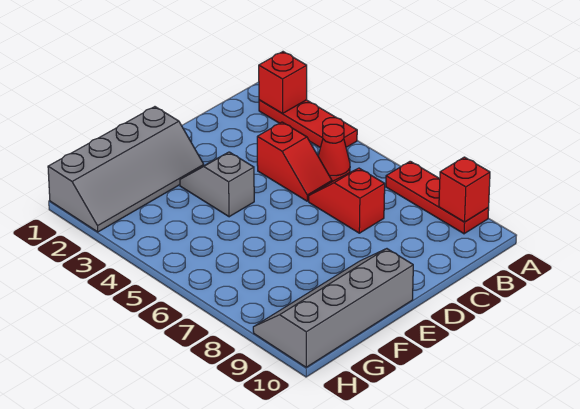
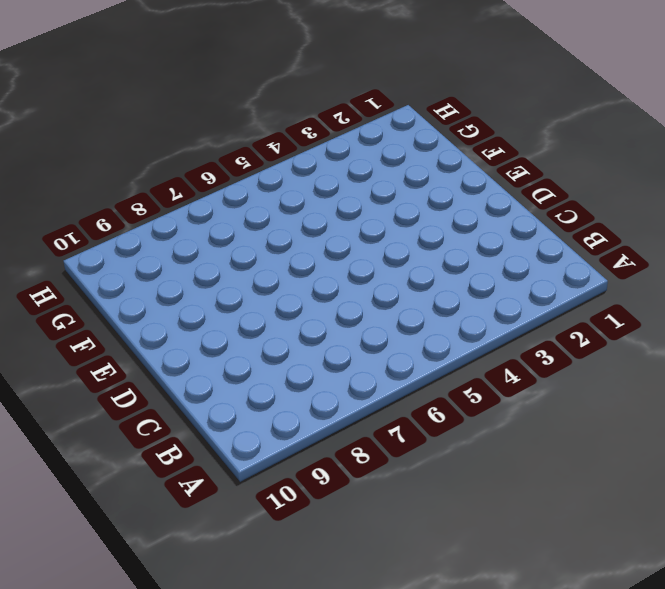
none -> red 1x3 plate [259,100,357,147]
none -> red 1x3 plate [386,161,489,234]

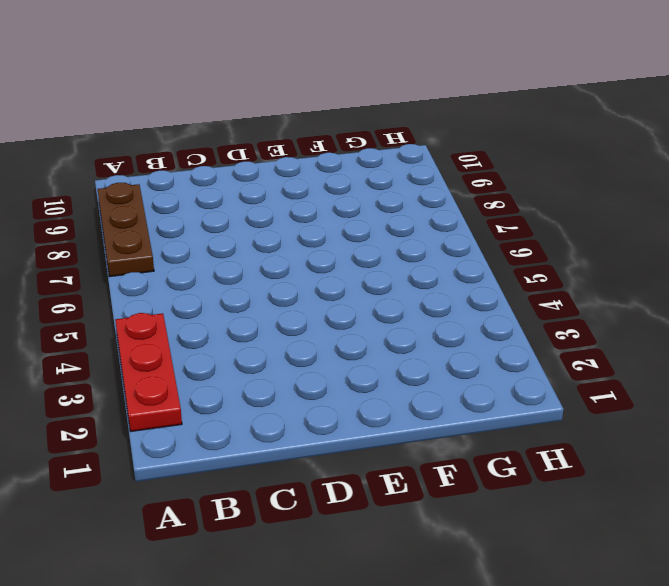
brown 1x3 plate [98,183,154,277] -> red 1x3 plate [386,161,489,234]
none -> red 1x1 cone [318,124,350,182]
none -> red 1x2 slope [257,122,332,201]

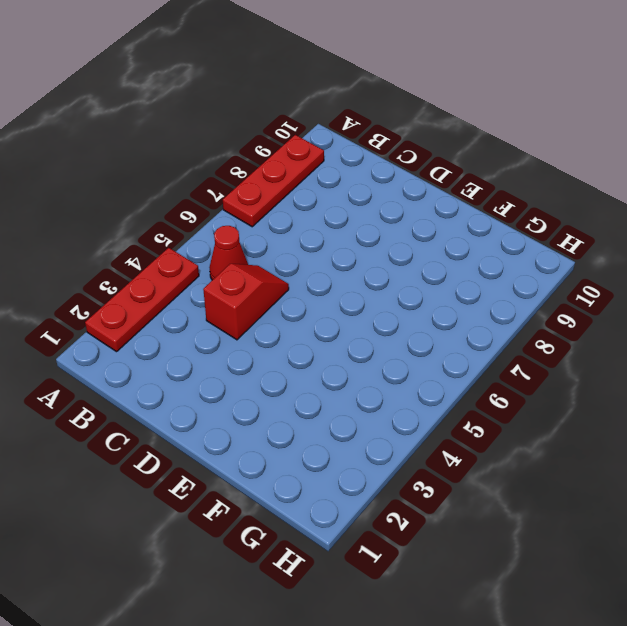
none -> red 1x2 slope [309,168,385,233]
none -> grey 2x4 slope [48,107,204,232]

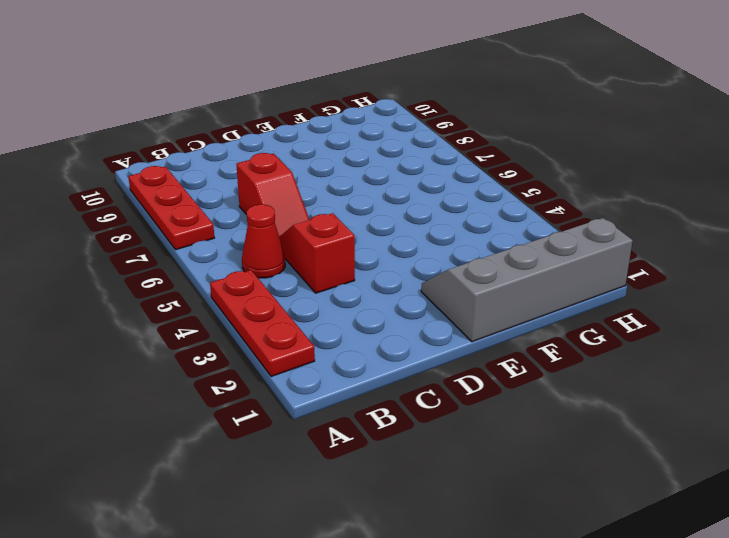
none -> grey 1x2 slope [180,152,254,217]
none -> grey 2x4 slope [253,249,413,367]

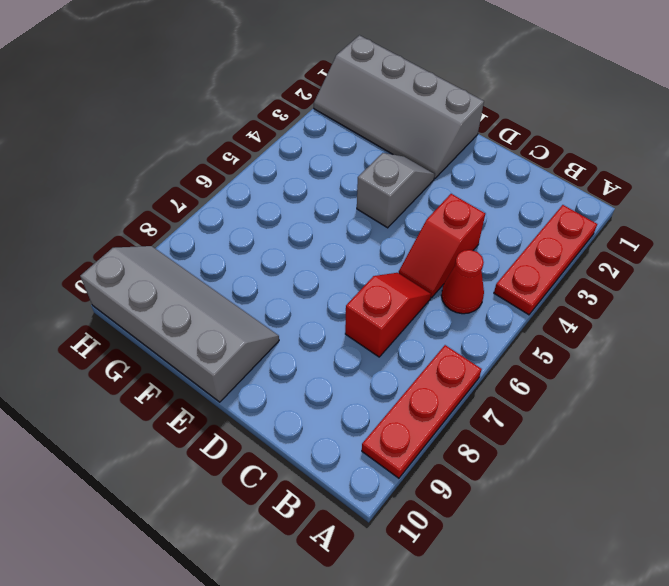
none -> red 1x1 brick [259,52,307,114]
none -> red 1x1 brick [439,157,490,222]

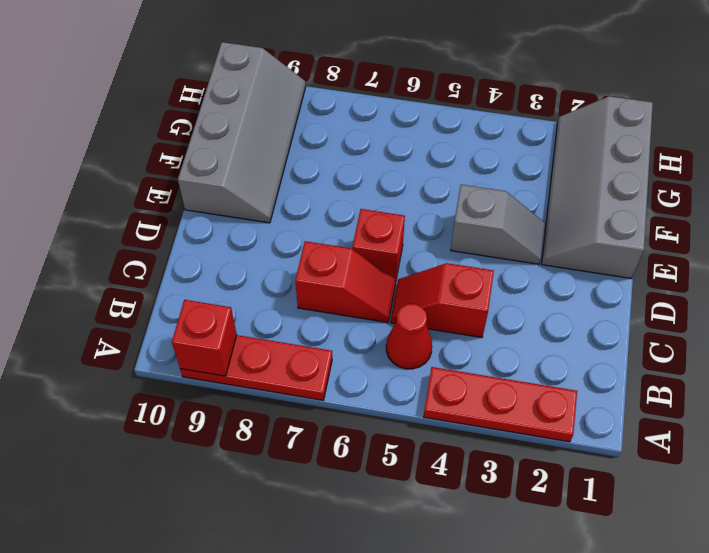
red 1x1 brick [352,209,405,279] -> red 1x1 brick moved to [259,52,307,114]

